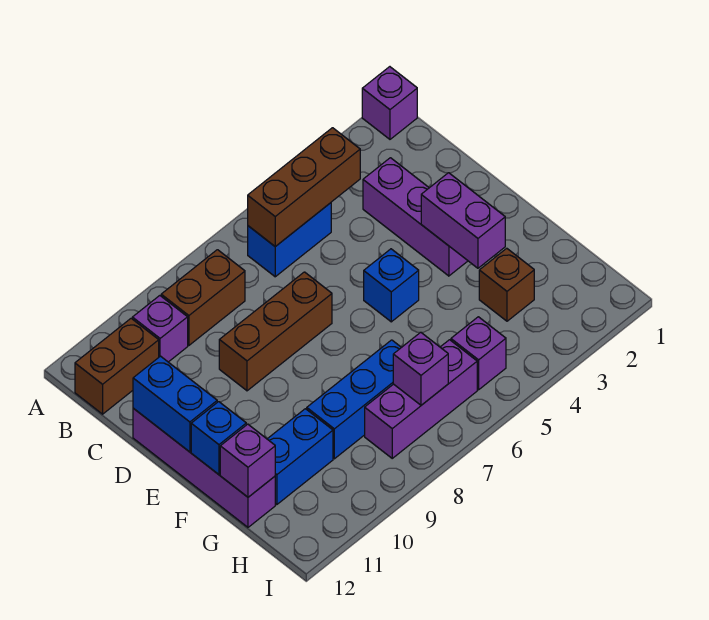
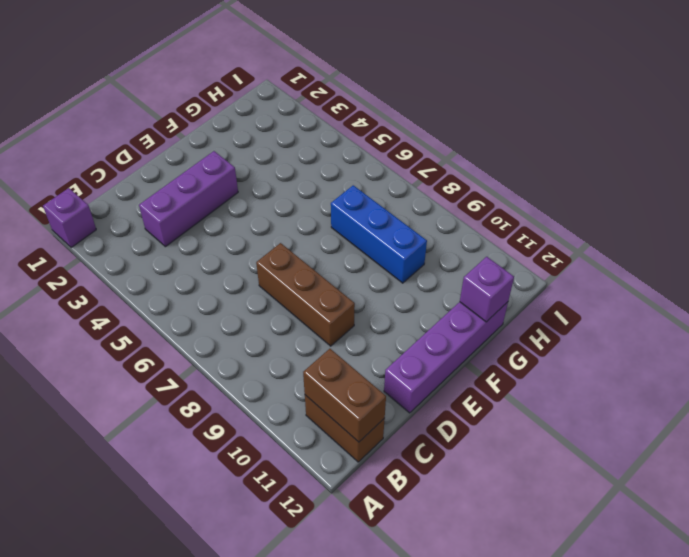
brown 1x2 brick [303,349,386,442] -> brown 1x2 brick moved to [161,250,245,345]
none -> blue 1x2 brick [248,203,331,277]
none -> purple 1x1 brick [132,296,188,362]
none -> blue 1x1 brick [364,249,419,322]

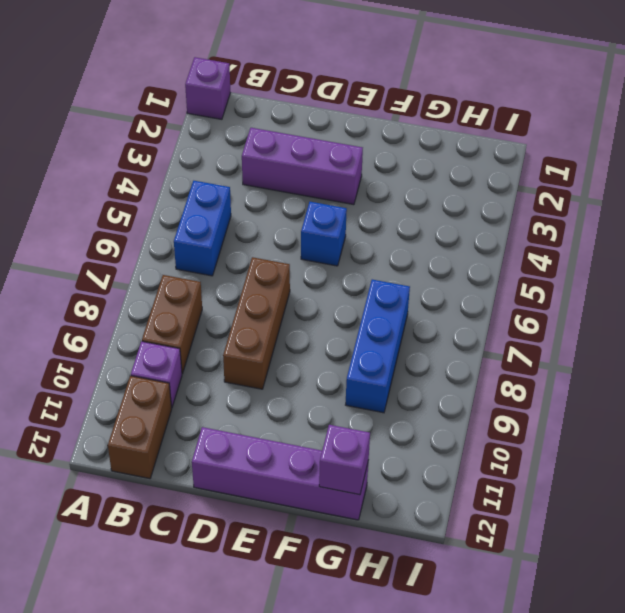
none -> brown 1x1 brick [479,248,534,321]
none -> blue 1x2 brick [268,409,333,505]
none -> purple 1x1 brick [451,317,506,390]

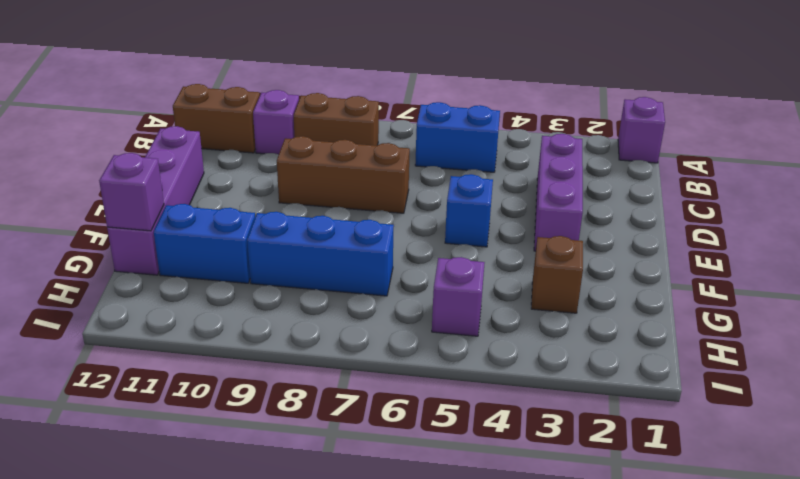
none -> purple 1x3 brick [365,340,477,458]
none -> brown 1x3 brick [248,128,360,246]
none -> blue 1x2 brick [133,356,217,452]

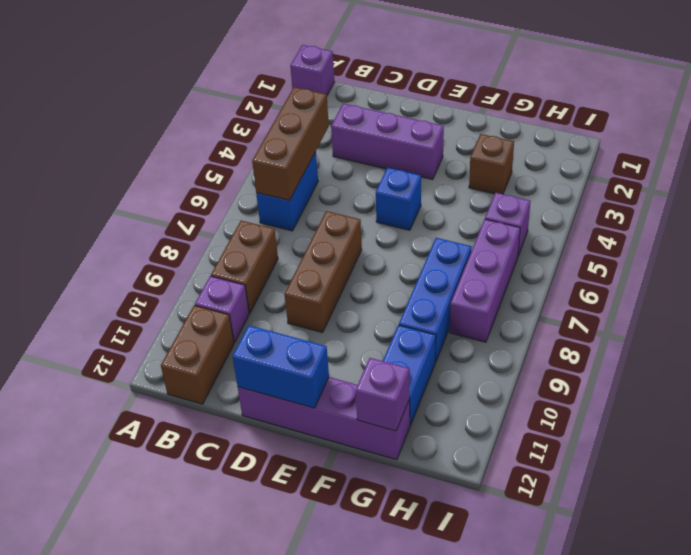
none -> purple 1x2 brick [421,173,505,268]
none -> blue 1x1 brick [191,402,246,474]
none -> purple 1x1 brick [393,332,448,405]

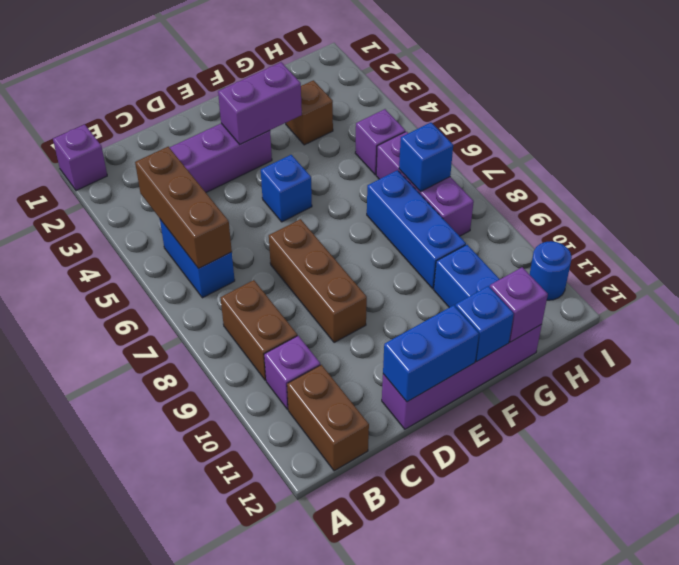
blue 1x1 brick [399,123,453,192] -> purple 1x1 brick [393,332,448,405]
blue 1x1 round brick [530,241,572,300] -> none

